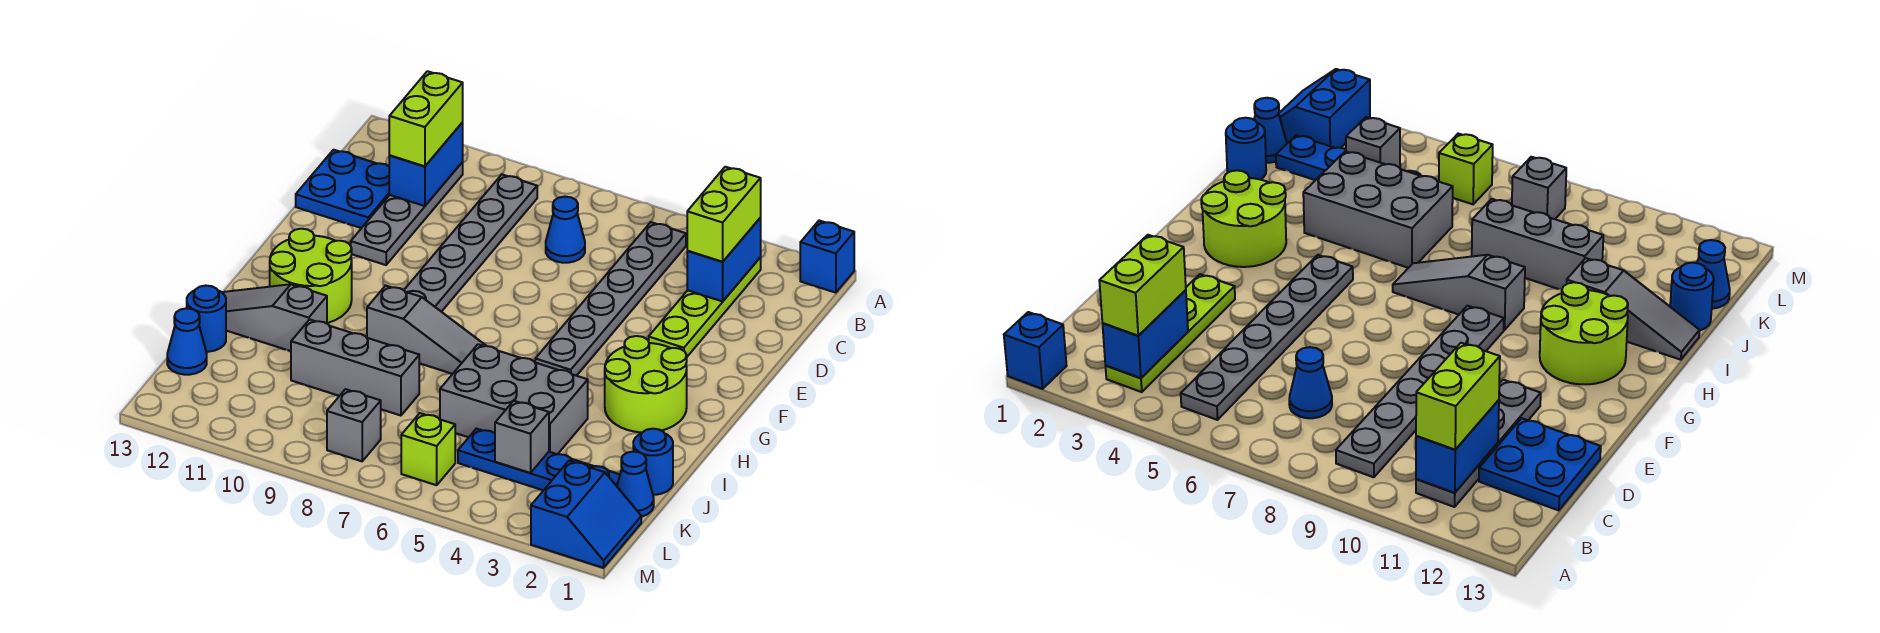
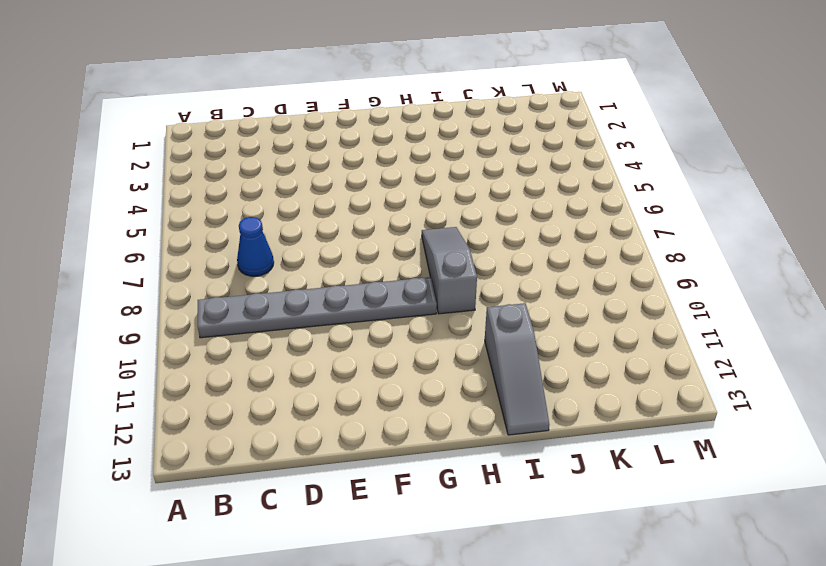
none -> blue 1x1 brick [800,221,854,293]
none -> lime 1x4 plate [649,258,761,357]
none -> grey 1x6 plate [535,222,686,376]

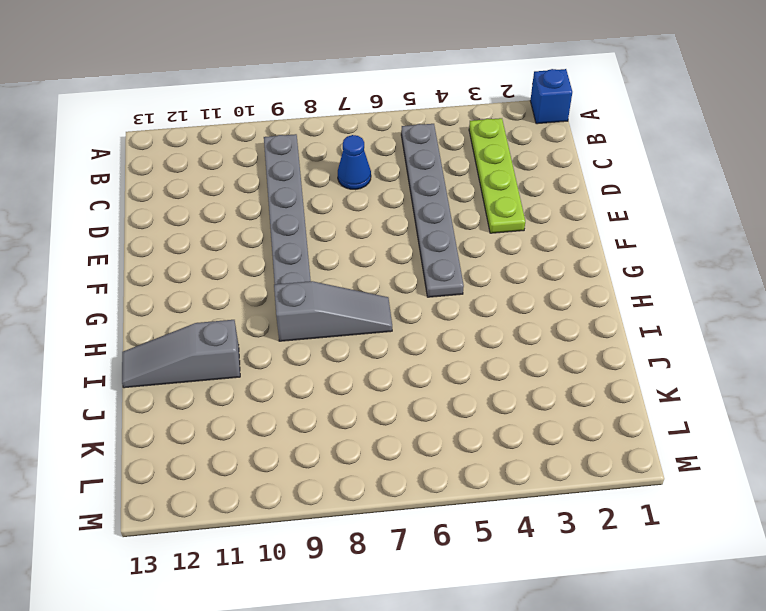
none -> grey 1x4 plate [351,162,463,265]
none -> blue 2x2 plate [296,150,389,228]
none -> lime 2x2 round brick [605,336,687,432]

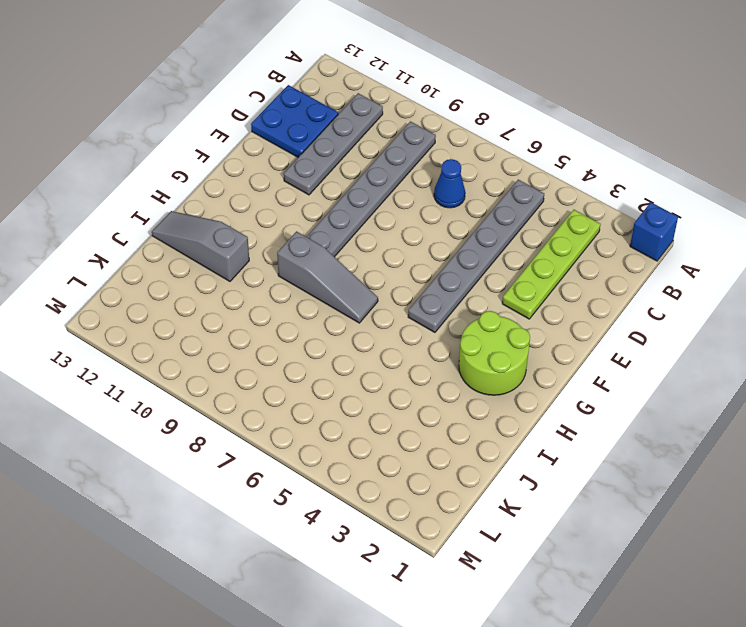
none -> lime 2x2 round brick [270,229,352,323]
none -> grey 2x3 brick [440,344,588,454]
none -> blue 1x1 round brick [633,429,673,495]

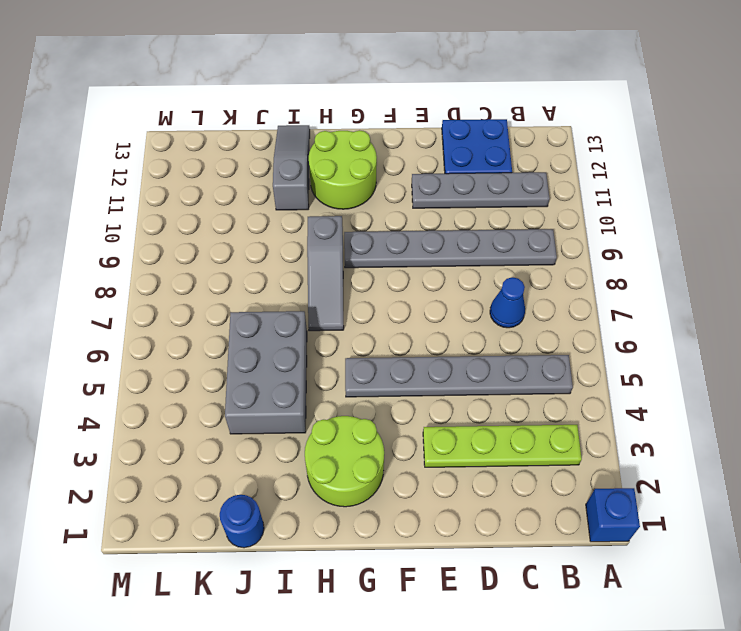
none -> grey 1x3 brick [291,320,419,416]
none -> blue 1x1 round brick [187,286,226,352]
none -> blue 1x1 cone [617,452,654,517]

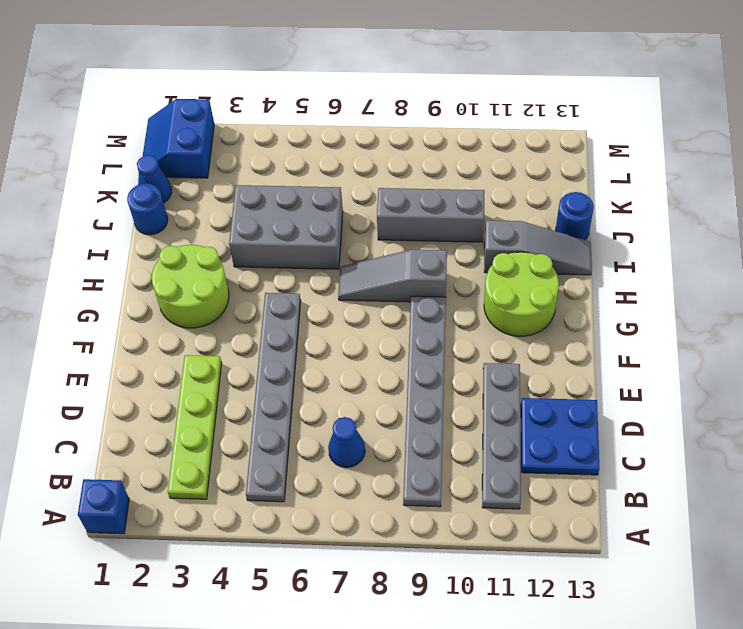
none -> blue 1x4 plate [458,429,620,490]
none -> blue 1x1 cone [167,308,207,375]
none -> lime 1x1 brick [401,413,455,485]

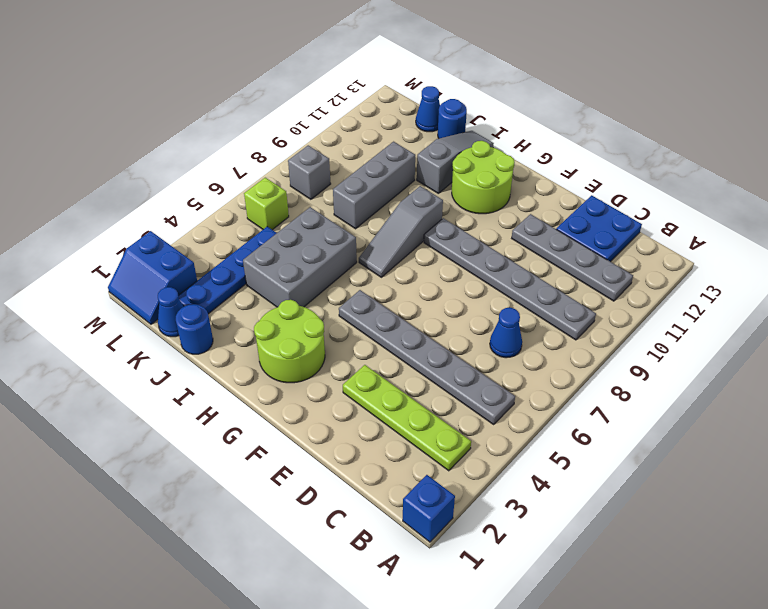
none -> blue 1x2 brick [687,218,761,301]
none -> blue 1x2 brick [389,122,463,206]
none -> grey 1x1 brick [495,401,549,473]

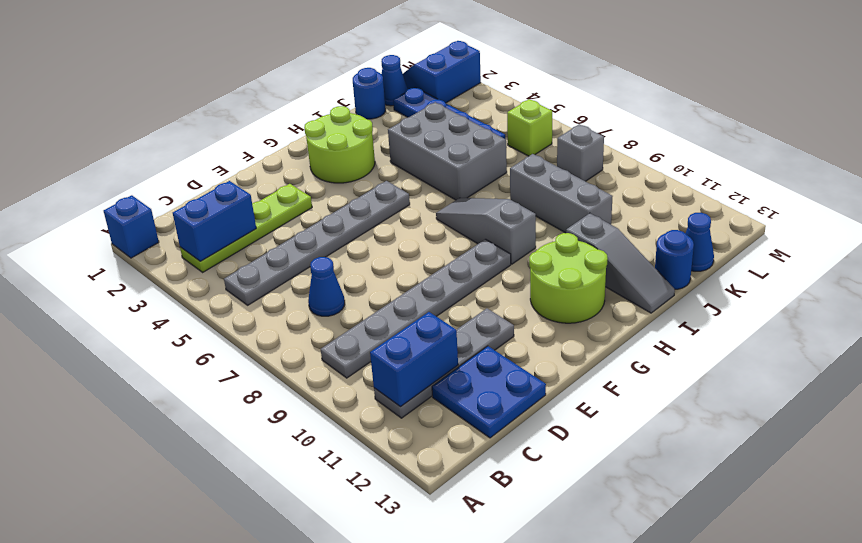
none -> grey 1x1 brick [495,401,549,473]
none -> lime 1x2 brick [687,167,761,262]
none -> lime 1x2 brick [389,71,463,166]

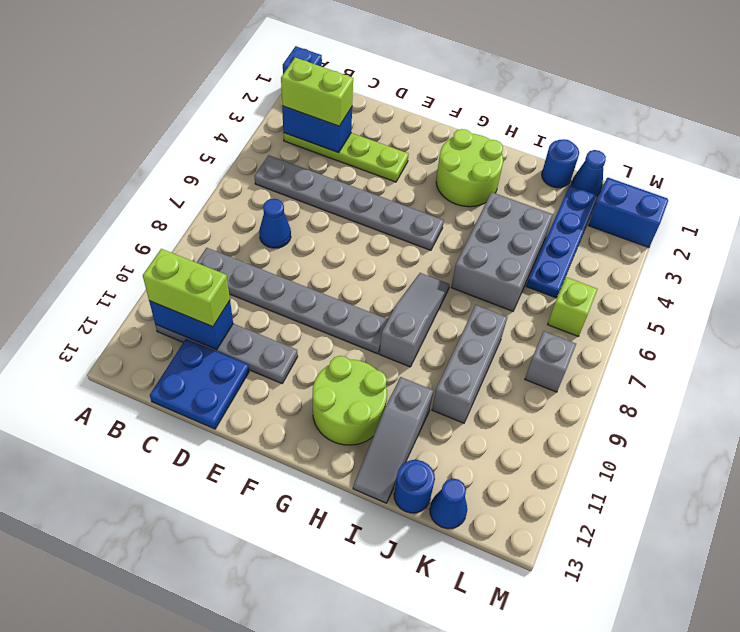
none -> grey 1x1 brick [495,401,549,473]

